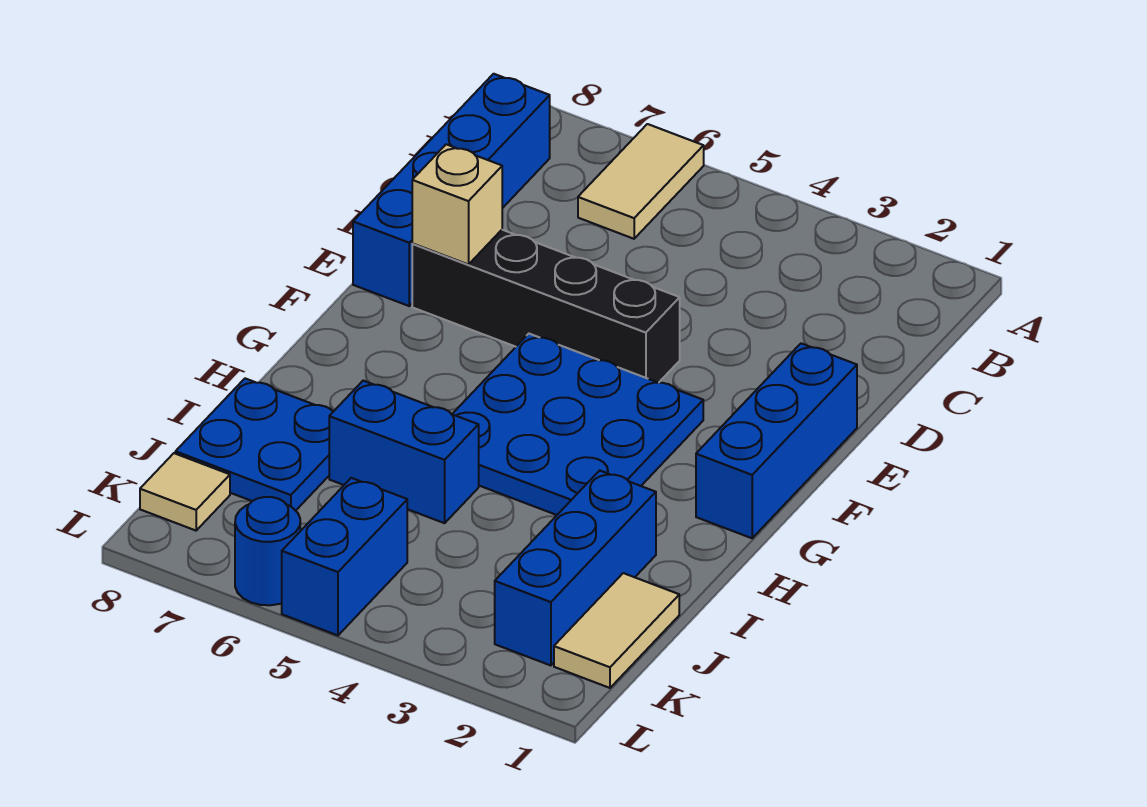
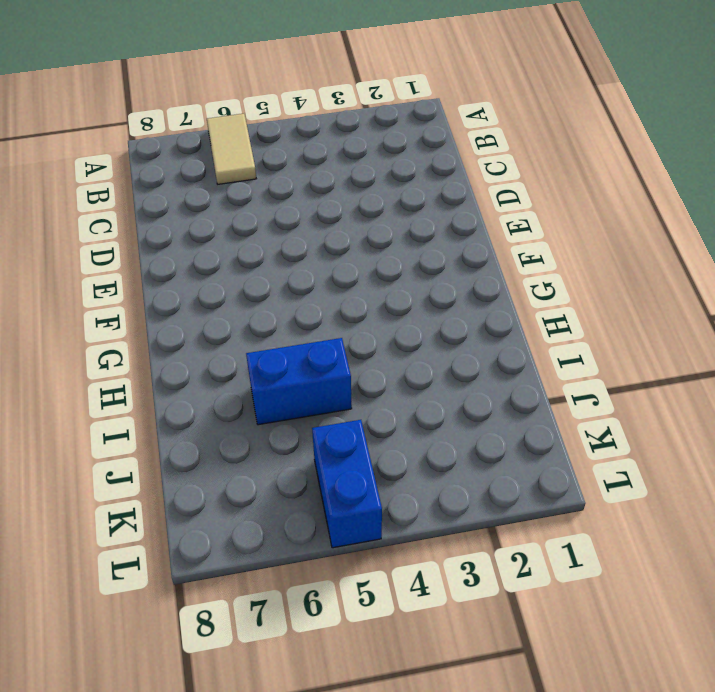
none -> blue 1x4 brick [353,74,550,306]
none -> blue 1x3 brick [696,343,857,538]
none -> black 1x4 brick [412,230,680,383]

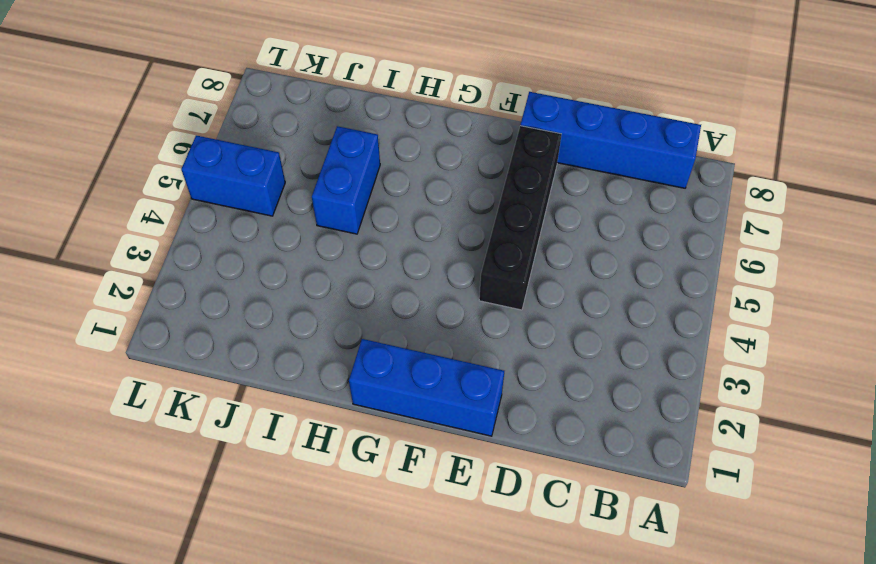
none -> tan 1x2 tile [578,124,704,239]
none -> blue 3x3 plate [453,334,703,515]
none -> blue 1x3 brick [495,470,656,665]

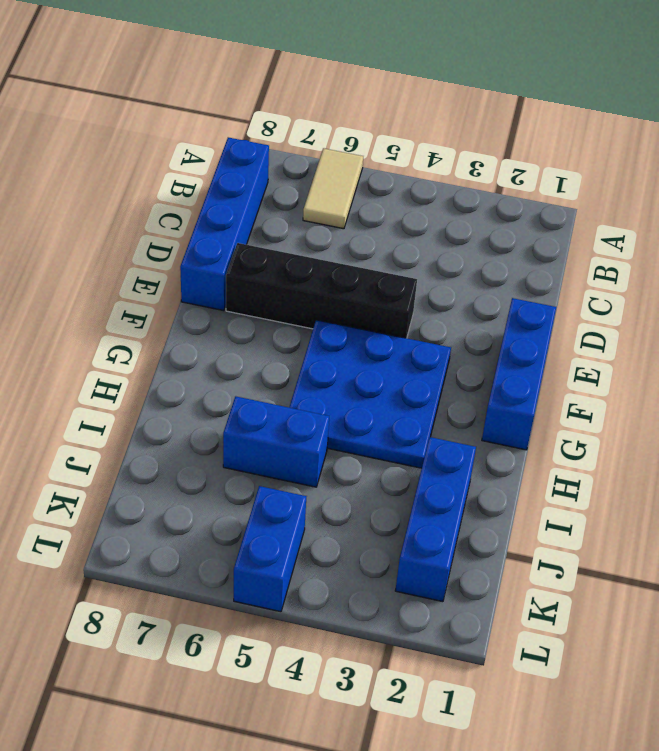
none -> blue 2x2 plate [175,378,333,511]
none -> tan 1x2 tile [554,573,679,688]
none -> tan 1x1 tile [140,453,230,531]

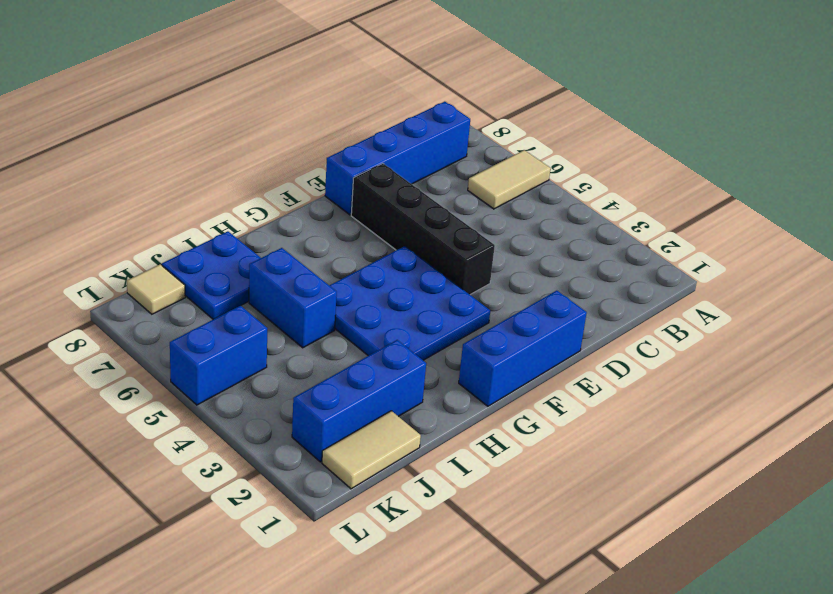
none -> blue 1x1 round brick [235,497,300,605]
none -> tan 1x1 brick [412,144,502,265]

